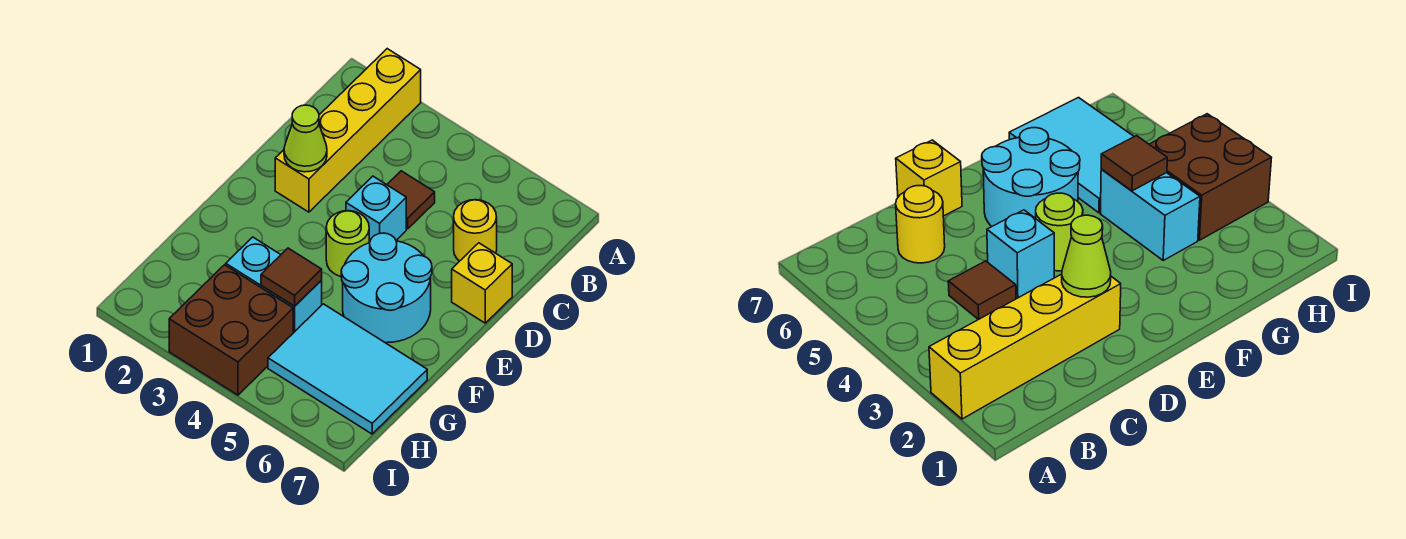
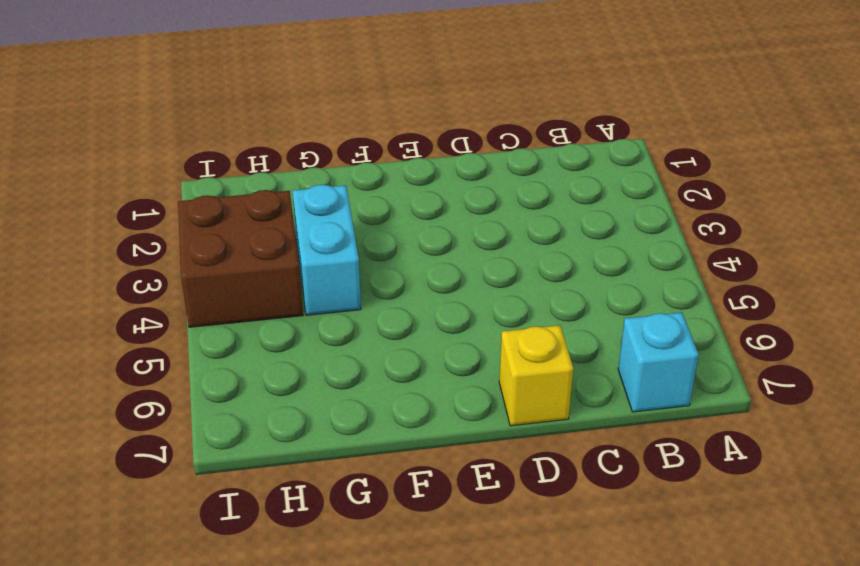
cyan 1x1 brick [618,312,699,412] -> cyan 1x1 brick moved to [346,176,406,242]
none -> yellow 1x4 brick [275,49,421,212]
none -> brown 1x1 tile [387,171,435,229]
none -> yellow 1x1 round brick [454,200,497,261]

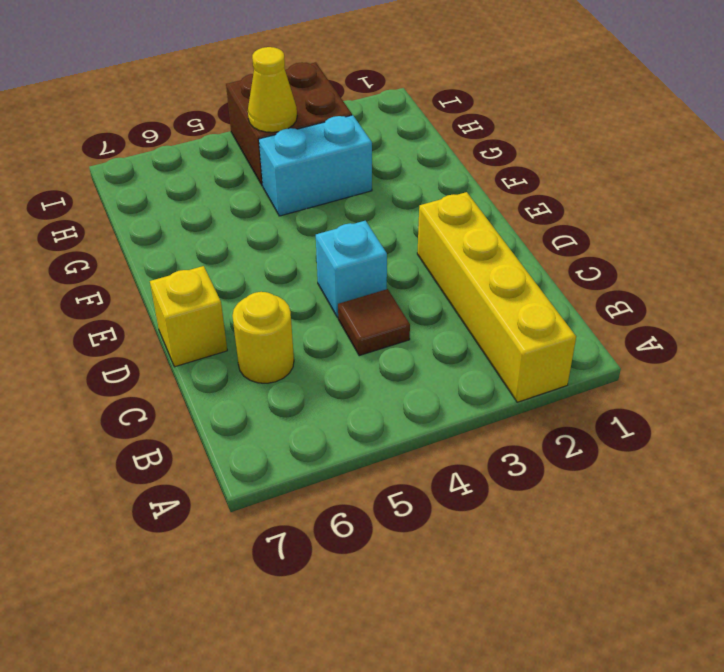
yellow 1x1 cone [248,47,297,132] -> none
none -> lime 1x1 round brick [326,211,369,277]
none -> cyan 2x2 round brick [341,233,432,343]
none -> cyan 2x3 tile [268,304,427,434]

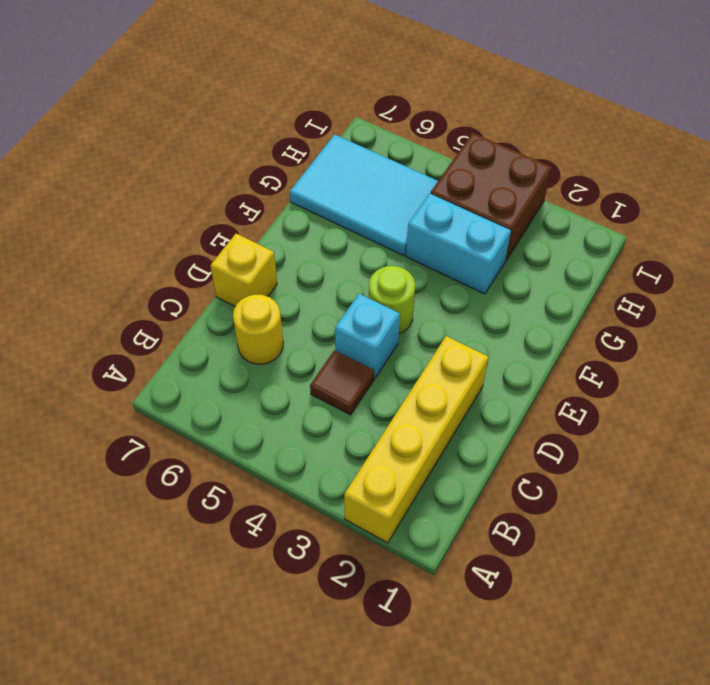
none -> cyan 2x2 round brick [341,233,432,343]
none -> lime 1x1 cone [284,105,327,172]
none -> brown 1x1 tile [261,248,322,306]

